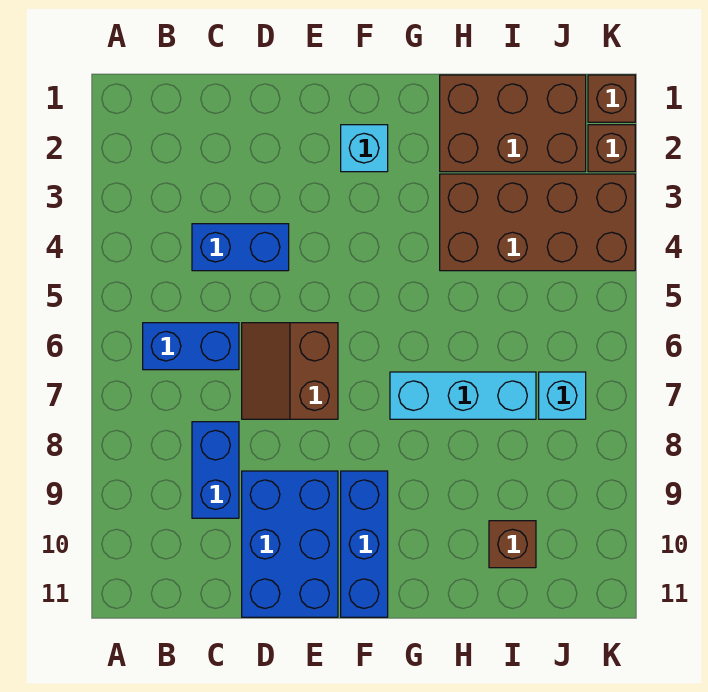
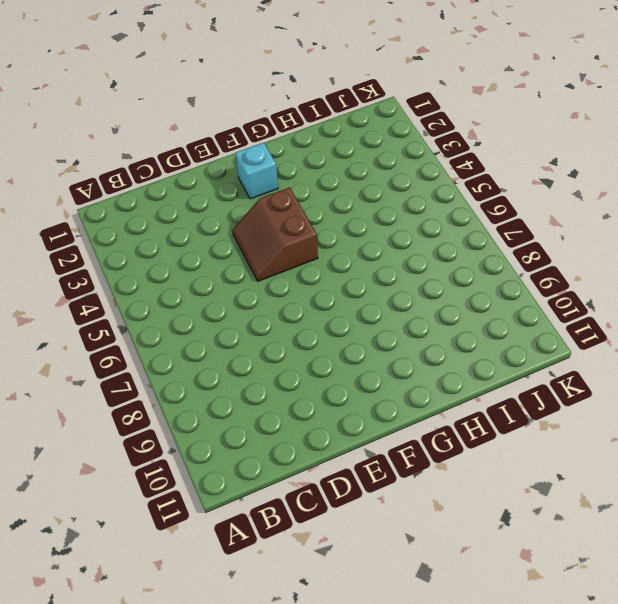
brown 2x2 slope [232,187,318,281] -> brown 2x2 slope moved to [242,323,338,419]
none -> blue 1x2 brick [143,323,239,370]
none -> blue 1x2 brick [192,224,289,271]
none -> blue 1x2 brick [192,422,239,518]

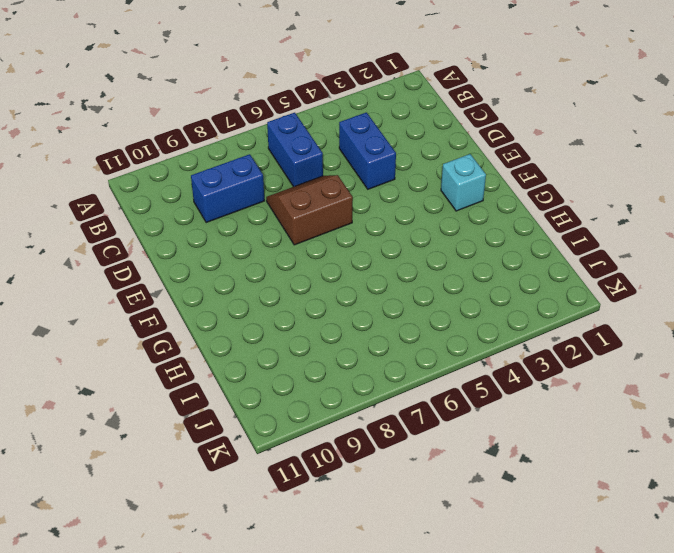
none -> blue 2x3 brick [242,471,338,617]
none -> blue 1x3 brick [341,471,388,617]
none -> cyan 1x3 brick [390,372,536,419]

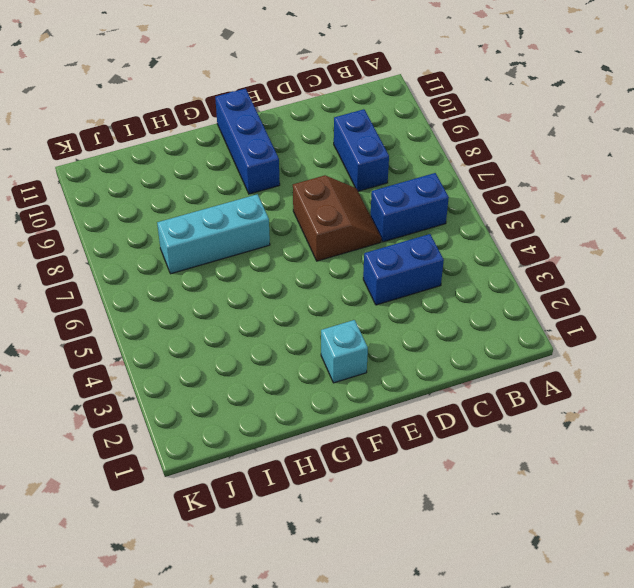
none -> blue 2x3 brick [242,471,338,617]
none -> brown 2x3 brick [440,75,586,172]
none -> brown 2x4 brick [440,174,635,271]

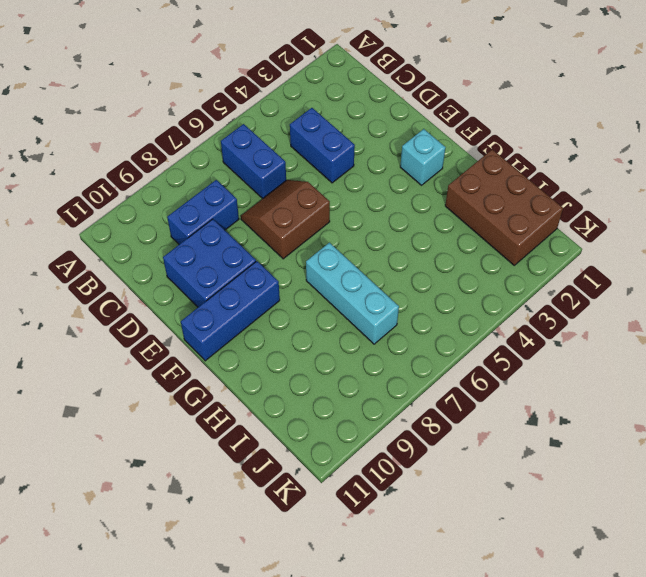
blue 2x2 brick [163,219,256,307] -> blue 2x3 brick [242,471,338,617]
none -> brown 2x4 brick [440,174,635,271]
none -> brown 1x1 brick [489,521,536,568]
none -> cyan 1x1 brick [539,372,586,419]

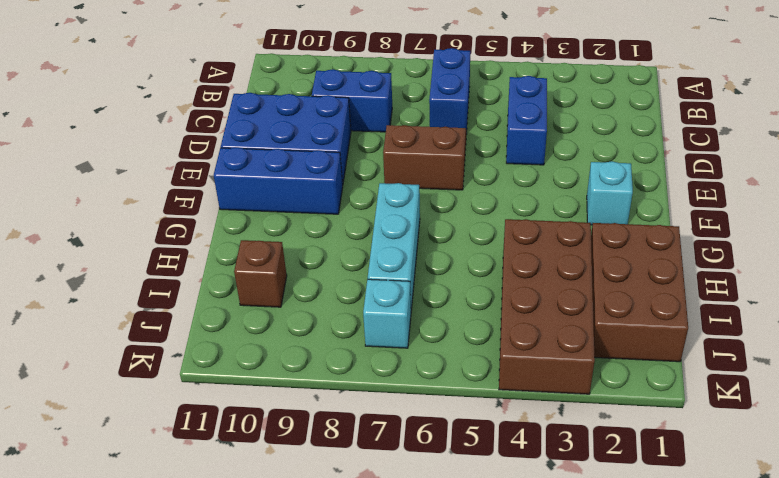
none -> brown 1x1 brick [588,75,635,122]
none -> brown 1x1 brick [588,125,635,172]

